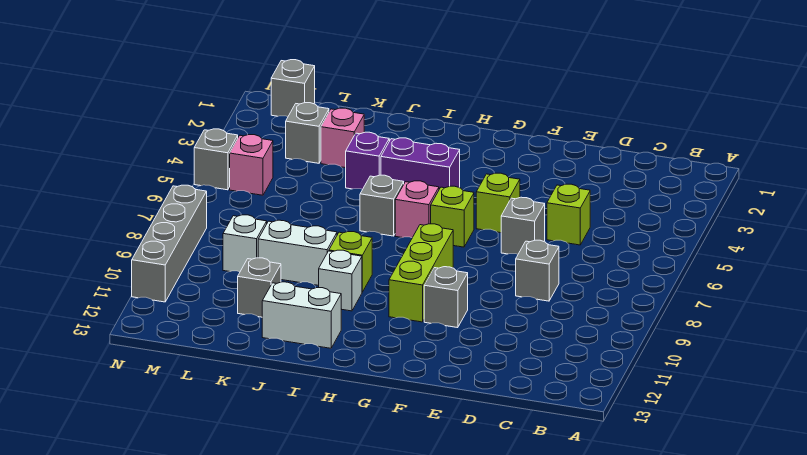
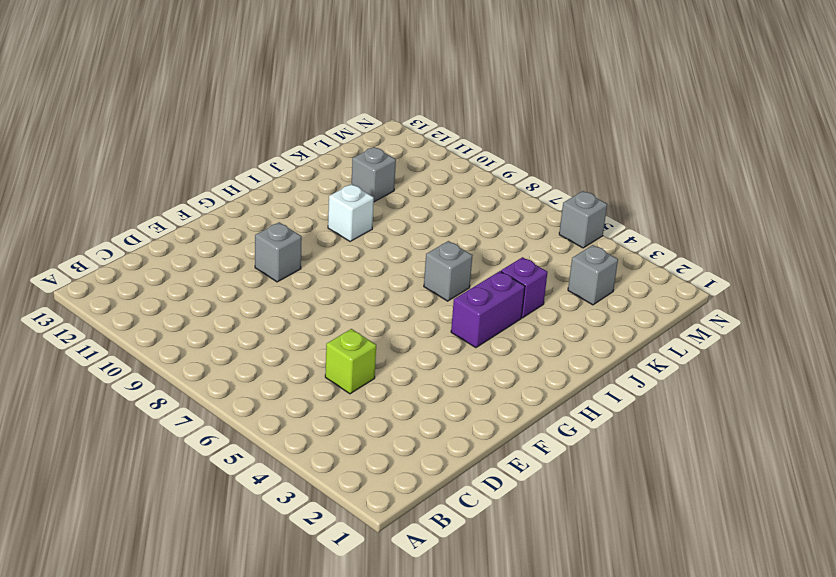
none -> grey 1x1 brick [516,240,559,301]
none -> grey 1x1 brick [501,197,545,254]
none -> lime 1x1 brick [476,173,520,233]

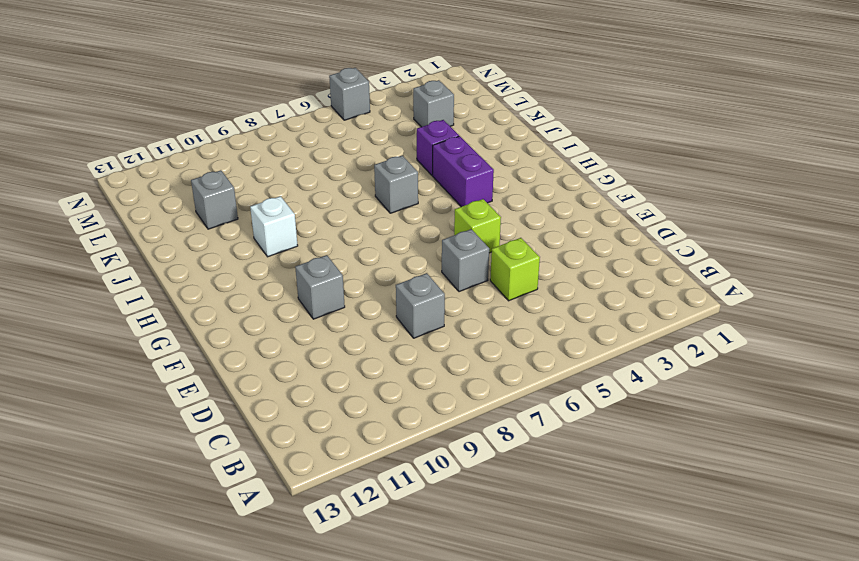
none -> lime 1x1 brick [431,186,474,247]
none -> lime 1x3 brick [389,224,453,322]
none -> pink 1x1 brick [395,181,439,238]

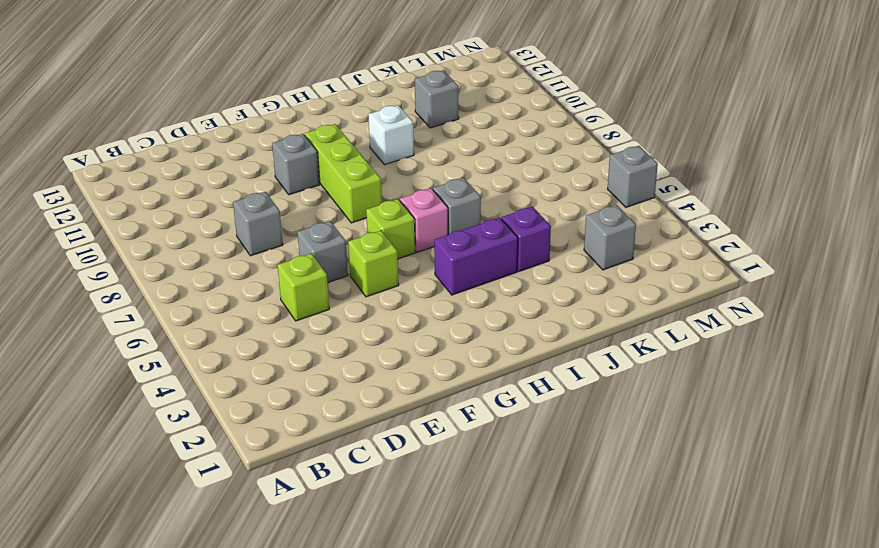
none -> lime 1x1 brick [329,232,372,292]
none -> white 1x2 brick [262,282,341,348]
none -> white 1x2 brick [258,220,337,285]

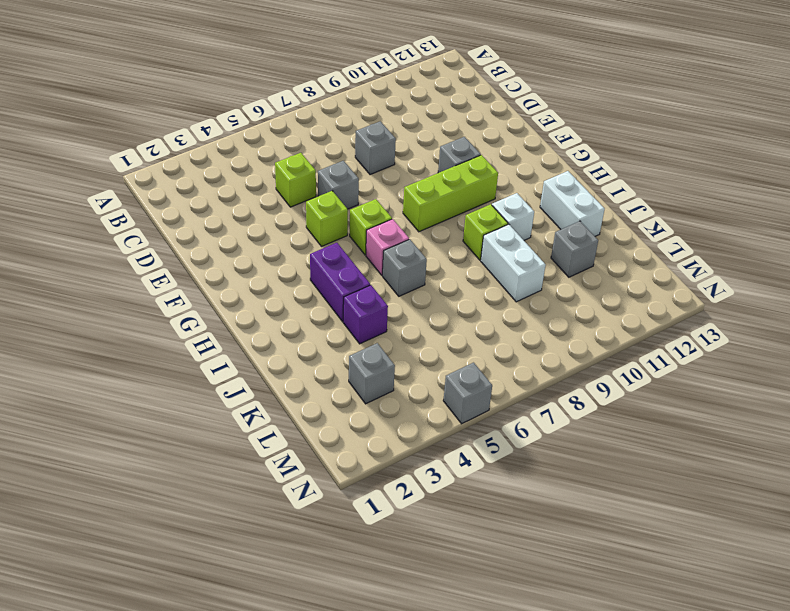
none -> pink 1x1 brick [321,108,364,168]
none -> white 1x1 brick [223,215,267,272]
none -> grey 1x1 brick [271,60,315,117]

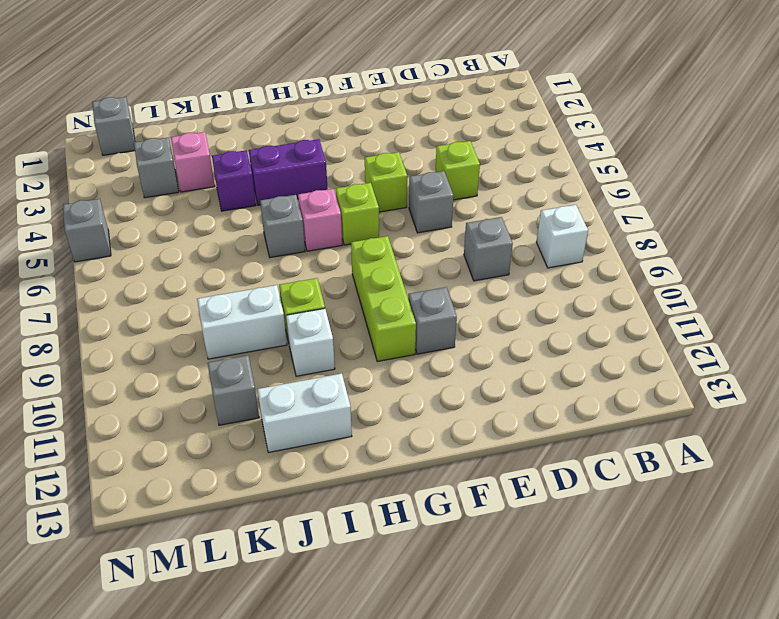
white 1x1 brick [537,205,588,268] -> white 1x1 brick moved to [223,215,267,272]
none -> pink 1x1 brick [230,135,273,195]
none -> grey 1x4 brick [132,185,207,302]

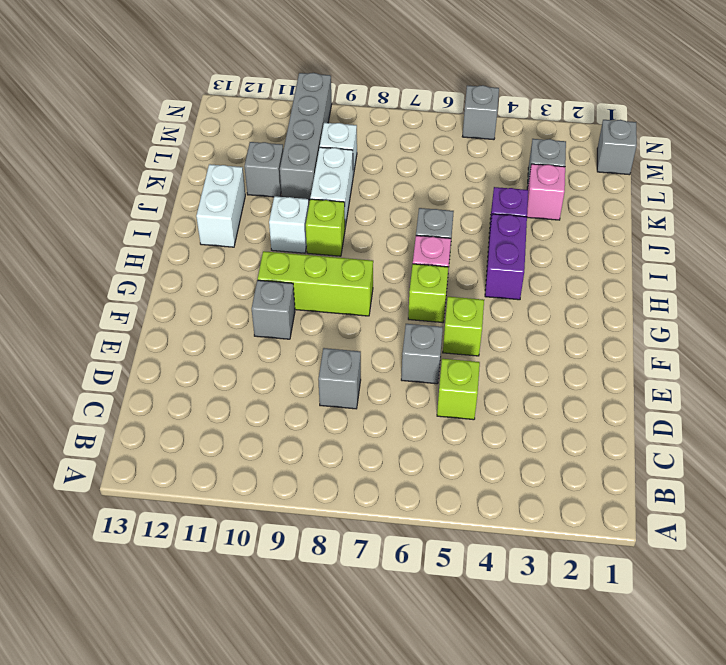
grey 1x4 brick [280,73,332,200] -> grey 1x4 brick turned to [132,185,207,302]
none -> pink 1x1 brick [230,135,273,195]

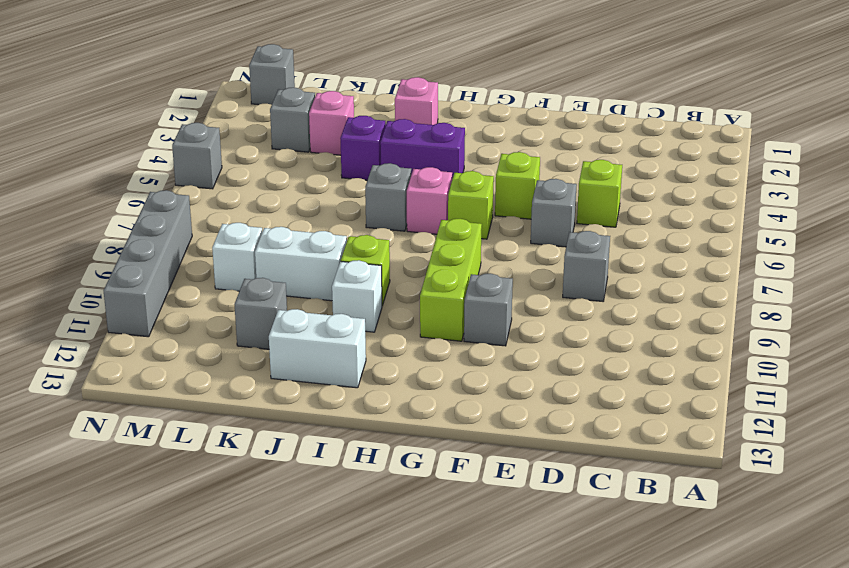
pink 1x1 brick [395,77,438,125] -> pink 1x1 brick moved to [230,135,273,195]

